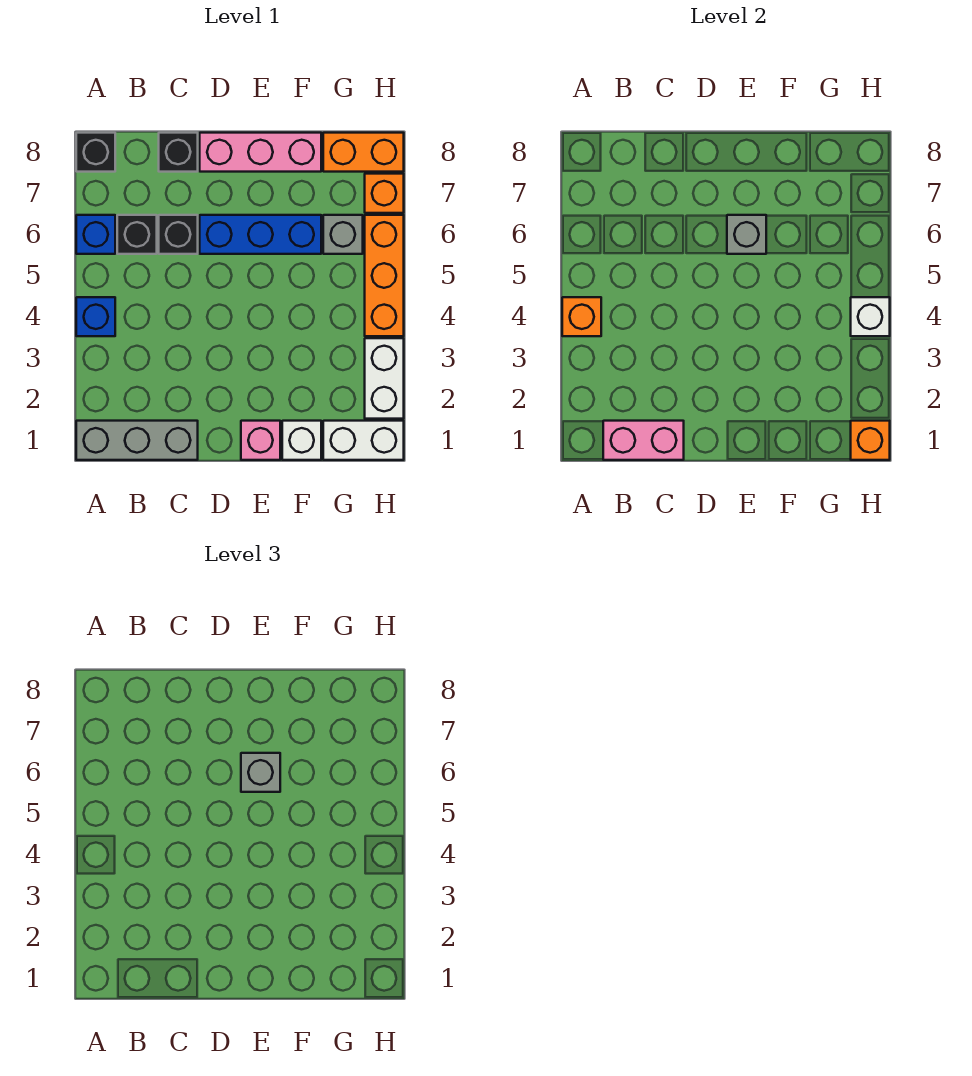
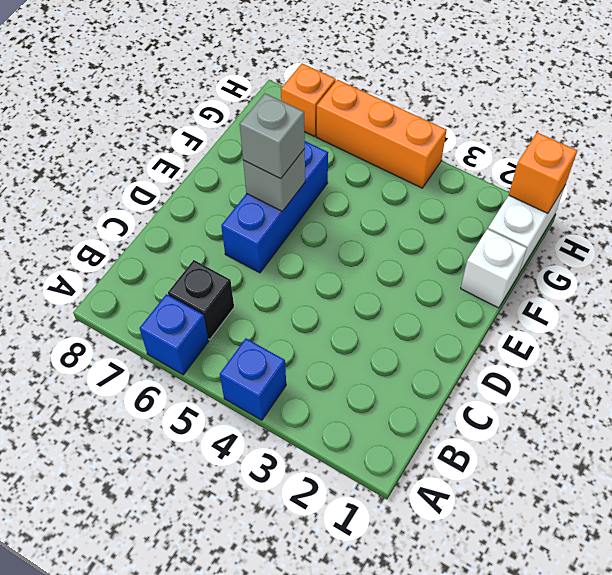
none -> grey 1x3 brick [76,421,198,460]
none -> black 1x1 brick [76,133,115,172]
none -> black 1x1 brick [159,215,198,254]

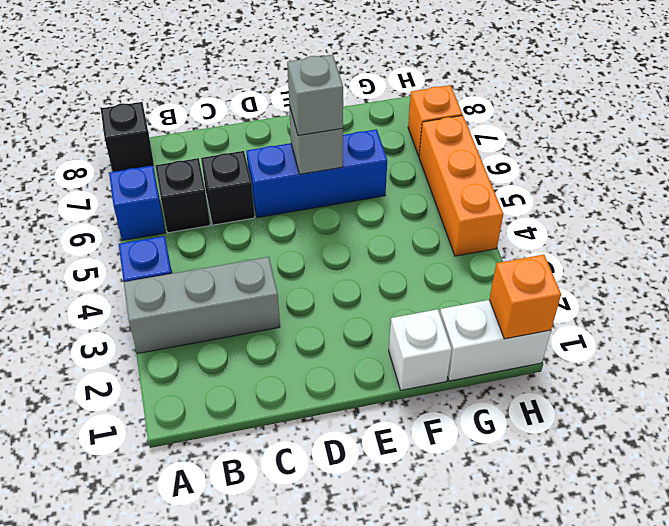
grey 1x3 brick [124,257,280,353] -> grey 1x3 brick moved to [76,421,198,460]
none -> black 1x1 brick [159,133,198,172]
none -> pink 1x3 brick [200,133,321,172]
none -> pink 1x1 brick [241,421,280,460]

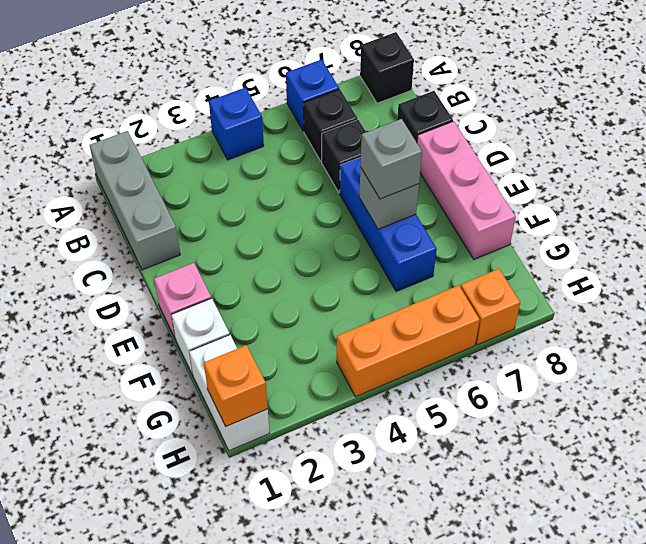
none -> grey 1x1 brick [323,215,363,254]
none -> orange 1x2 brick [323,133,404,172]
none -> white 1x2 brick [365,338,404,419]

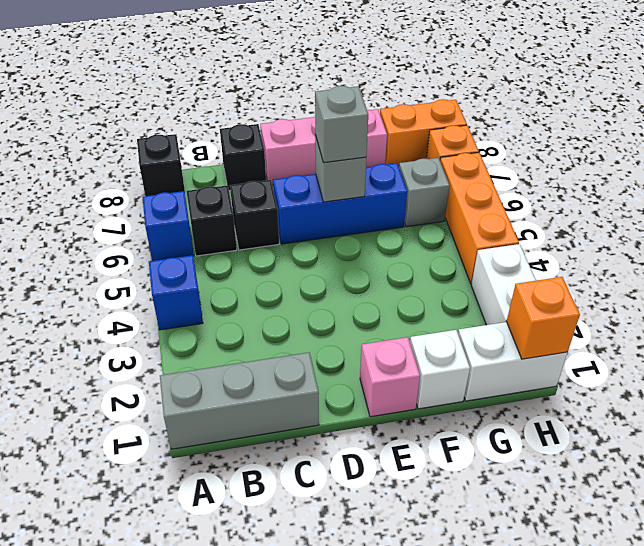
none -> orange 1x1 brick [562,297,601,336]
none -> pink 1x2 brick [603,421,684,460]
none -> white 1x1 brick [851,297,890,336]

